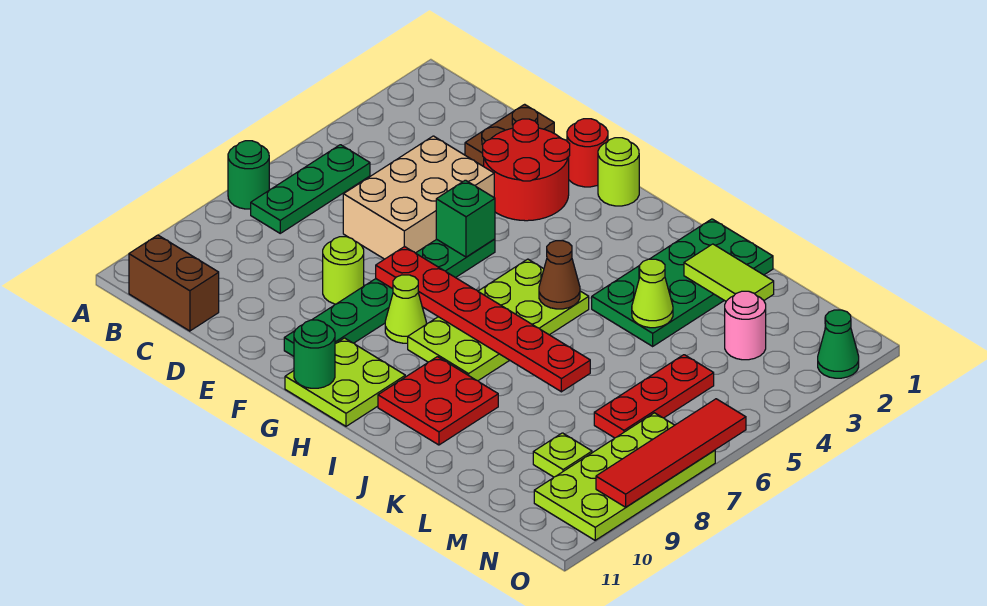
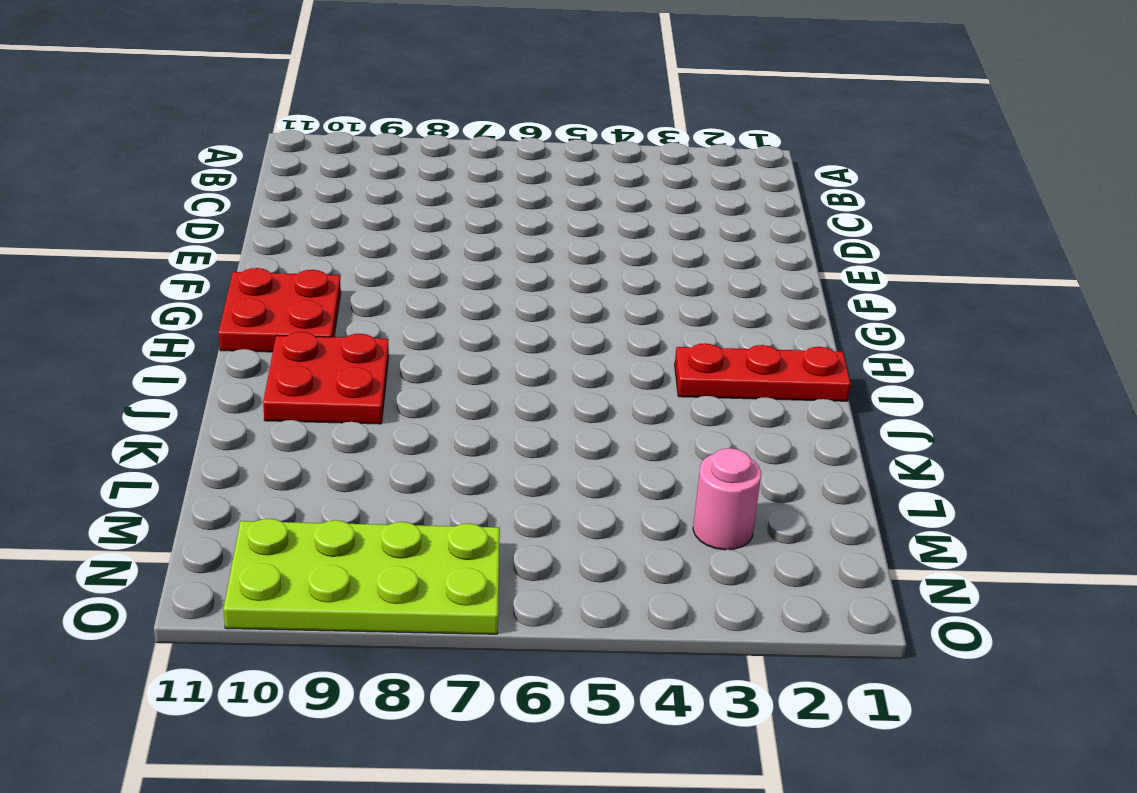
red 2x2 plate [219,268,341,352] -> lime 2x2 plate [285,338,405,426]
red 1x3 plate [675,343,851,401] -> red 1x3 plate moved to [594,355,714,438]
none -> green 1x1 round brick [228,141,269,209]
none -> green 1x3 plate [251,145,370,233]
none -> brown 1x2 brick [129,235,219,331]

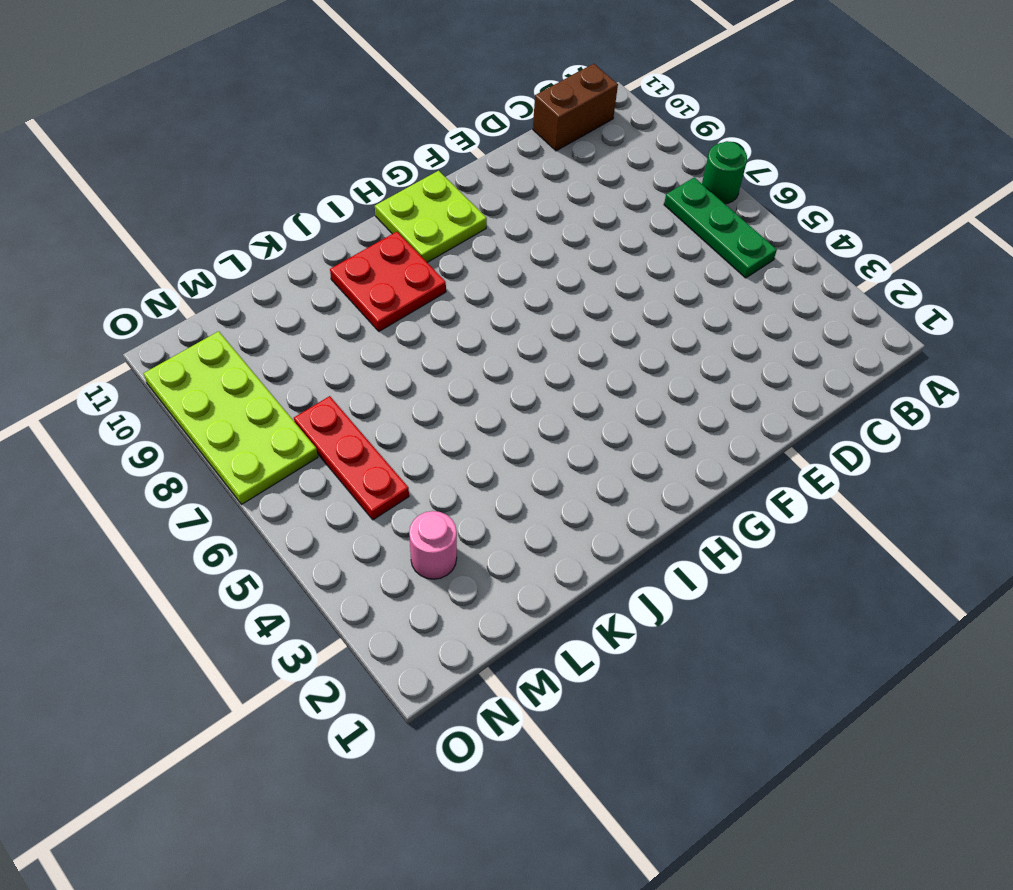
none -> brown 1x2 plate [465,104,554,166]
none -> tan 2x3 brick [343,136,494,259]
none -> red 2x2 round brick [483,119,570,221]

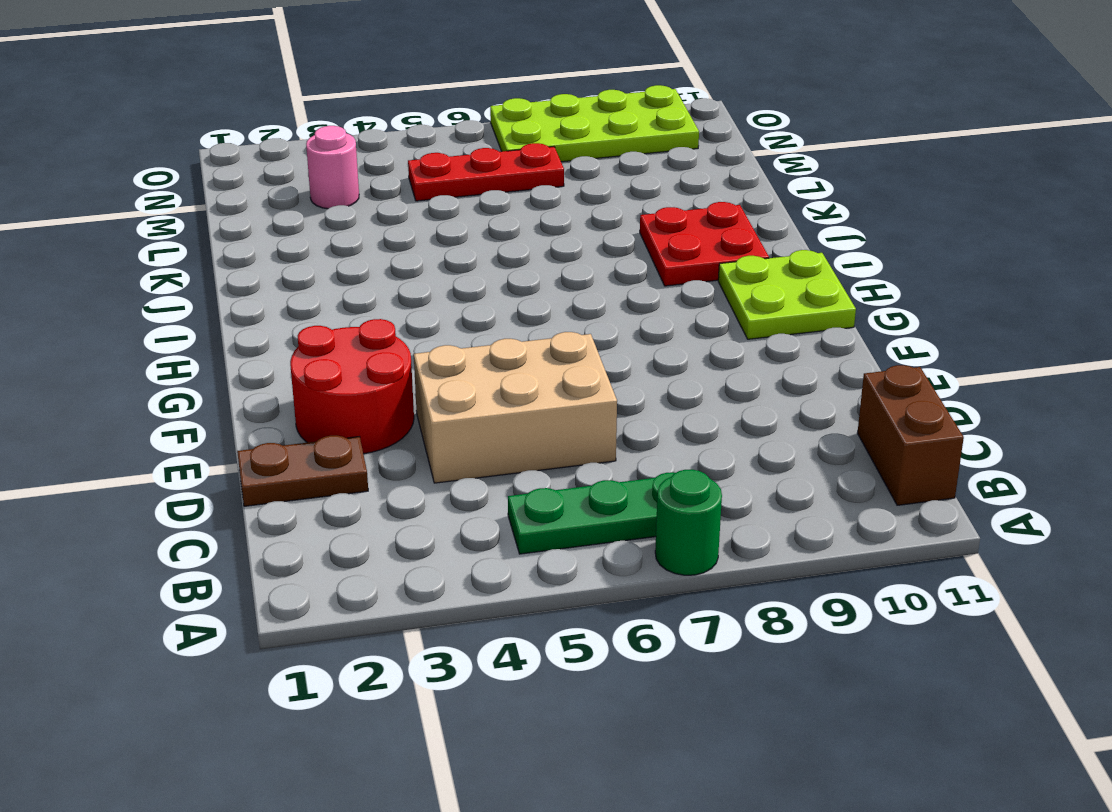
none -> lime 1x1 round brick [323,237,364,304]
none -> red 1x1 round brick [567,119,608,187]
none -> green 1x6 plate [284,239,495,356]

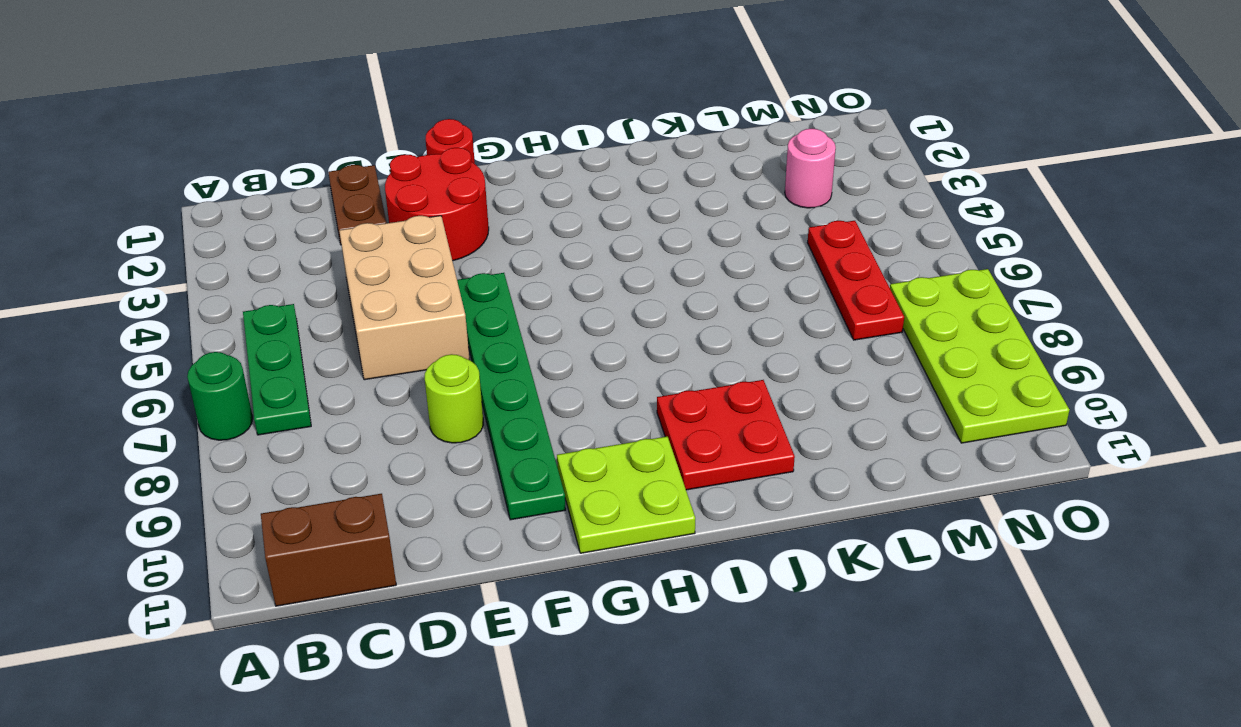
none -> lime 1x1 round brick [598,138,639,206]
none -> lime 1x1 cone [385,275,426,343]
none -> lime 2x4 plate [408,259,589,381]

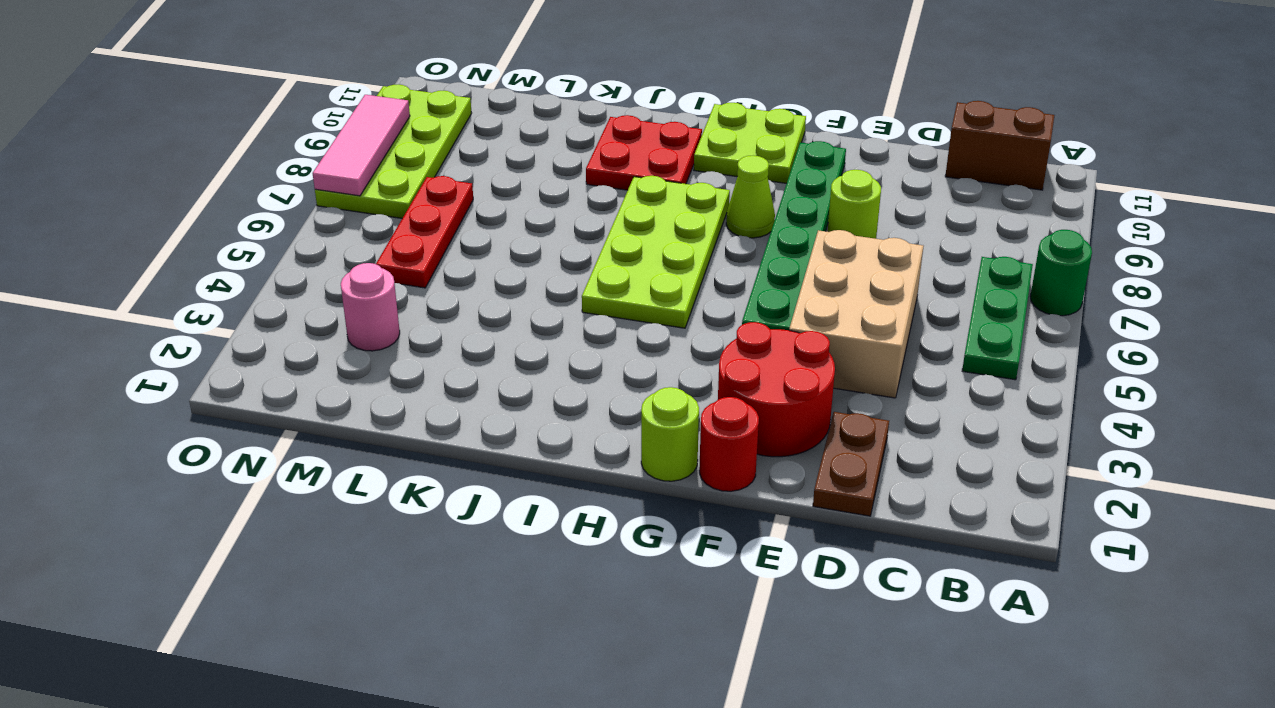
pink 1x3 tile [313,95,410,196] -> red 1x4 tile [596,399,746,507]
none -> green 2x4 plate [592,219,773,346]
none -> lime 1x1 plate [533,433,592,477]
none -> green 1x1 cone [818,310,859,378]

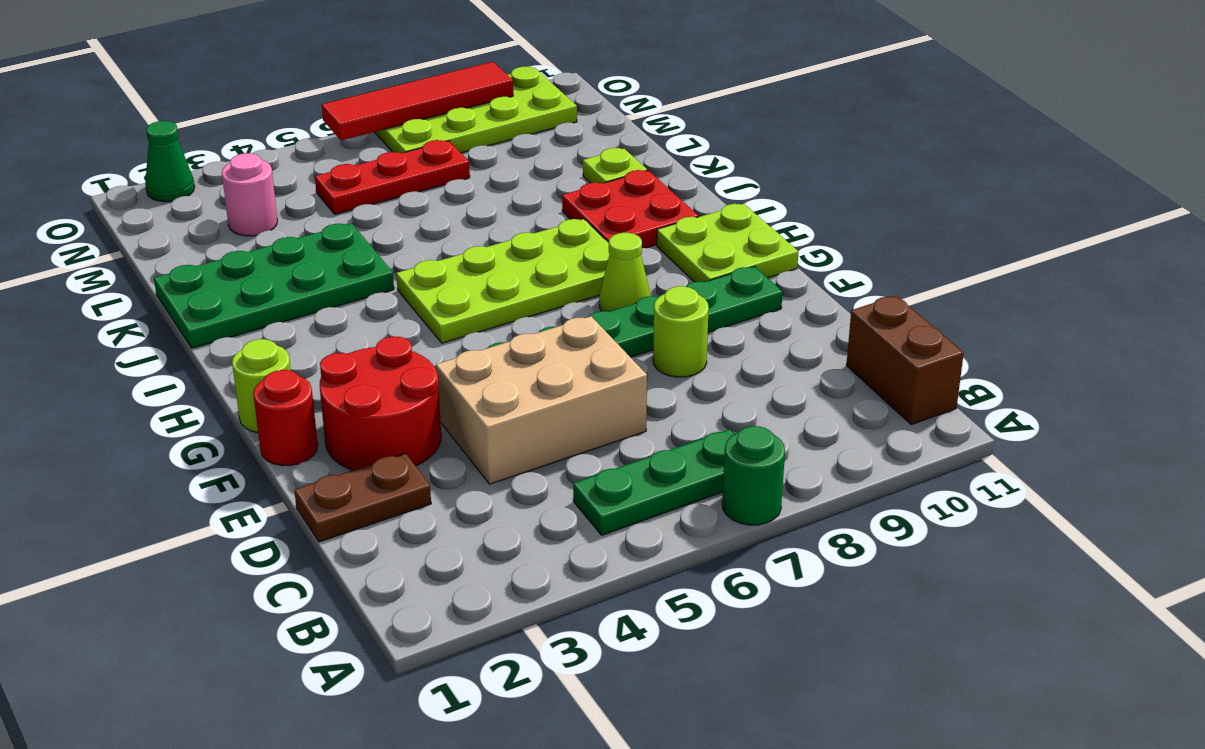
lime 1x1 plate [583,148,647,183] -> lime 1x1 plate moved to [533,433,592,477]
none -> green 1x1 brick [436,180,495,257]
none -> red 1x6 plate [376,246,590,392]
none -> green 1x1 round brick [294,320,335,388]

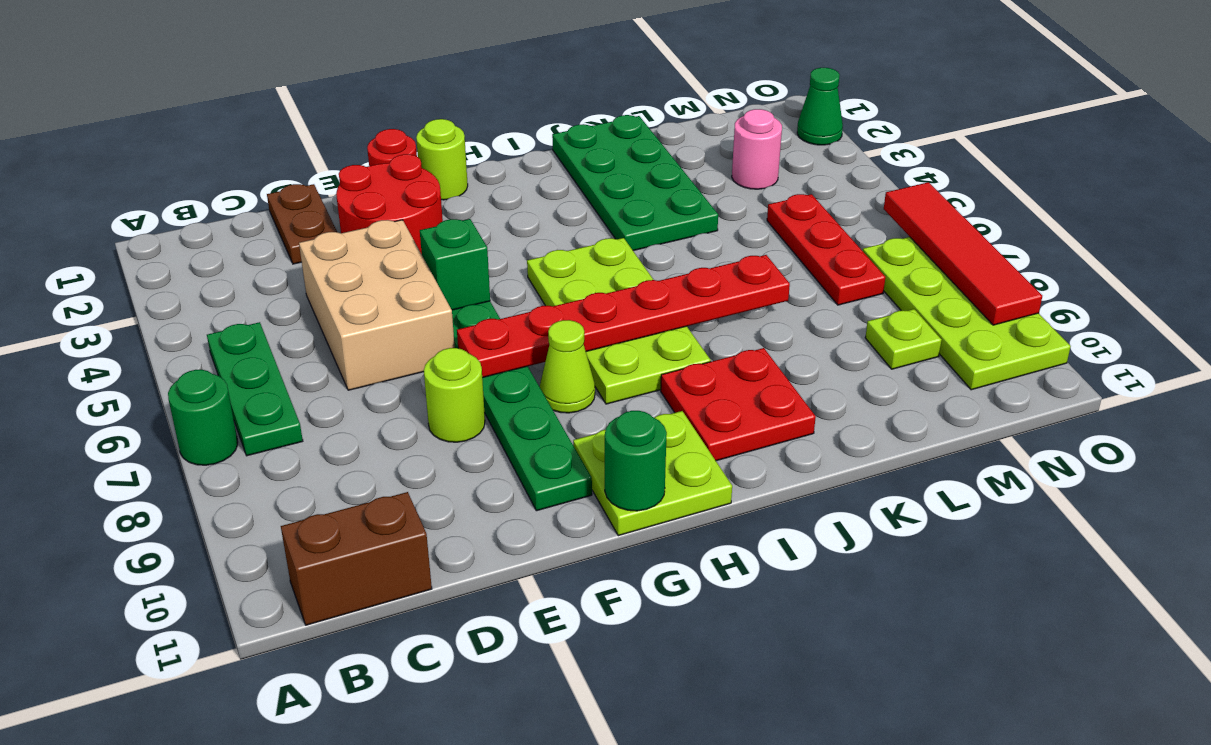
none -> brown 1x1 cone [539,241,580,309]
none -> lime 1x2 tile [684,244,774,301]
none -> lime 1x1 cone [632,259,673,328]

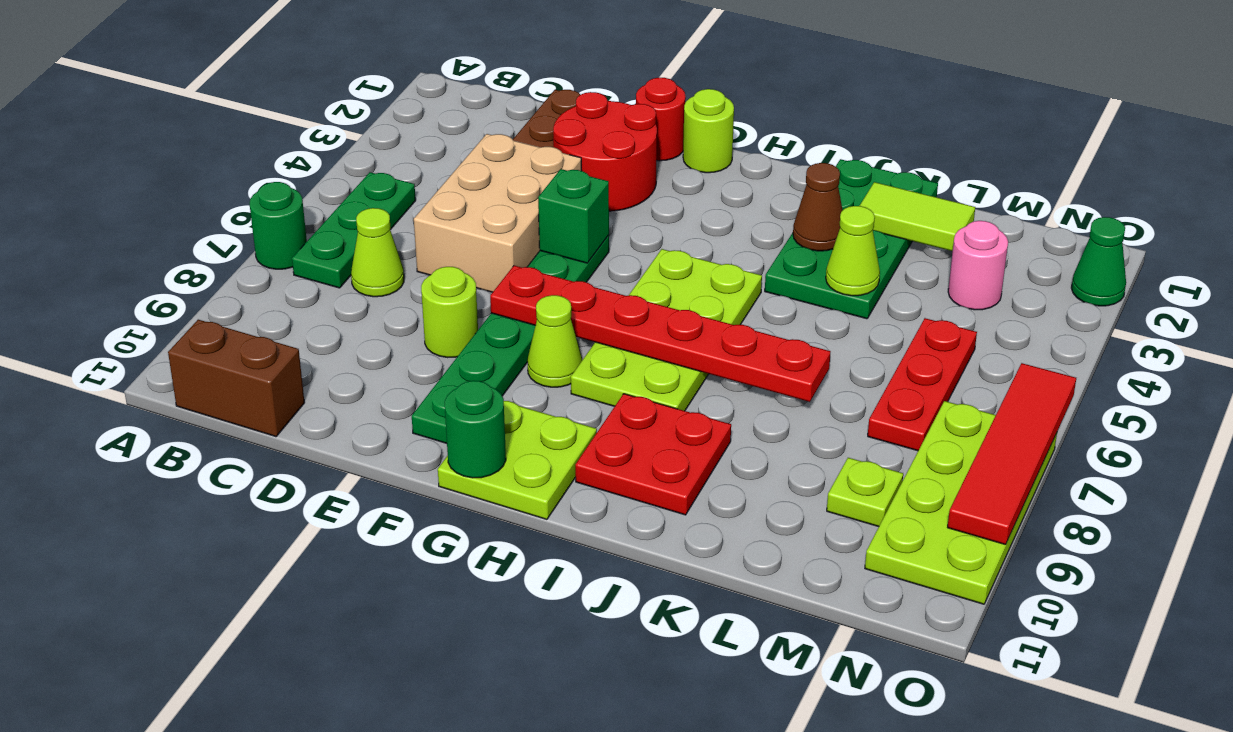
lime 1x1 cone [351,208,404,297] -> none
brown 1x1 cone [793,163,843,251] -> brown 1x1 cone moved to [539,241,580,309]

